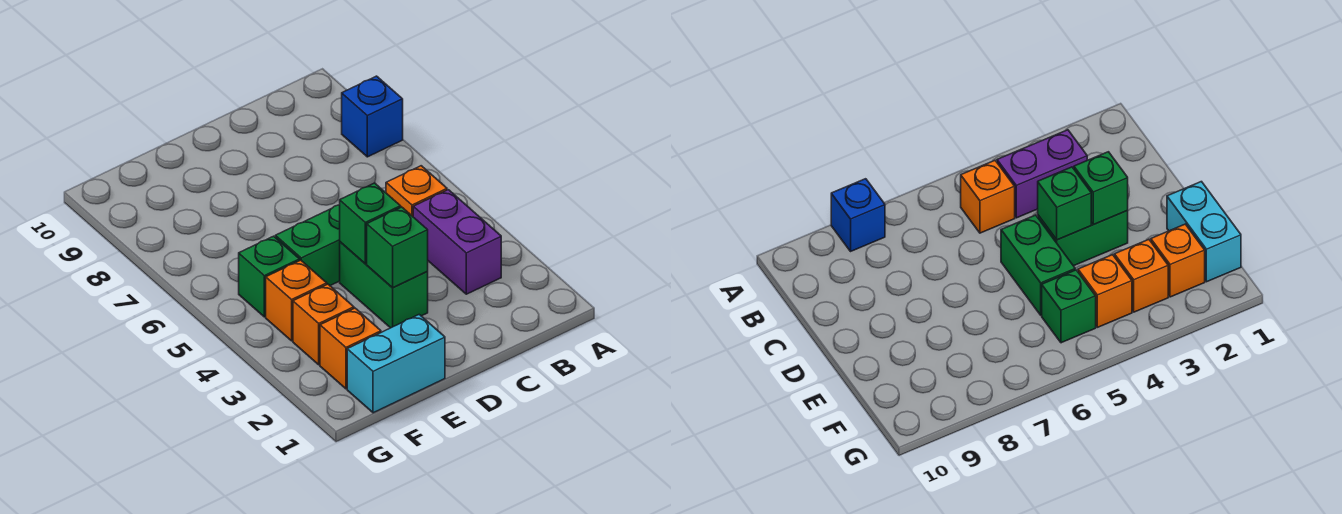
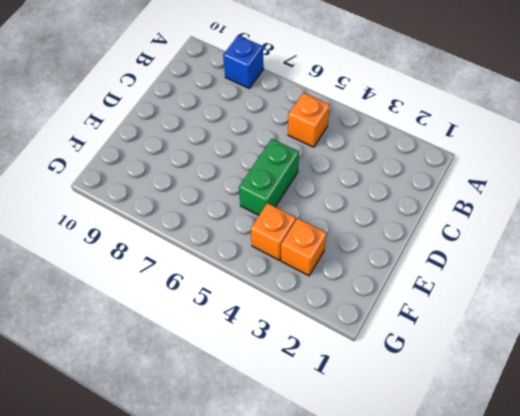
none -> purple 1x2 brick [413,190,501,294]
none -> green 1x2 brick [340,242,428,328]
none -> cyan 1x2 brick [347,315,445,413]

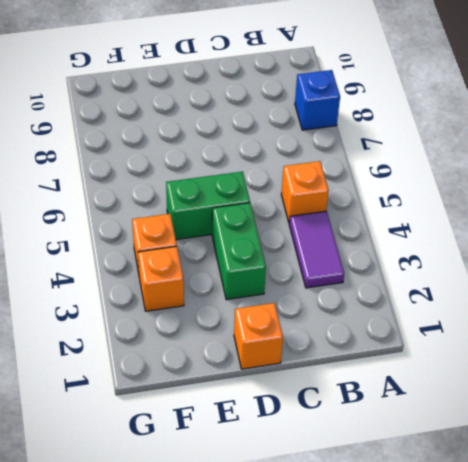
purple 1x2 tile [289,211,344,288] -> purple 1x2 brick [413,190,501,294]
orange 1x1 brick [234,303,283,369] -> orange 1x1 brick moved to [320,308,381,389]
none -> cyan 1x2 brick [347,315,445,413]
none -> green 1x1 brick [239,236,300,317]
none -> green 1x1 brick [367,207,428,288]

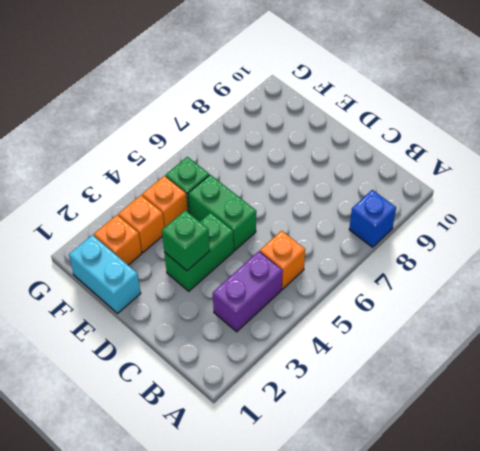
none -> green 1x1 brick [340,183,401,264]

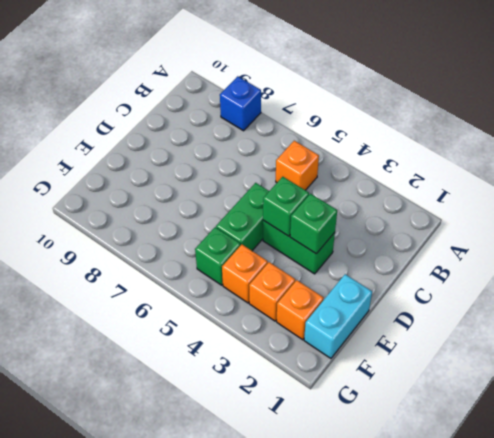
none -> purple 1x2 brick [413,190,501,294]

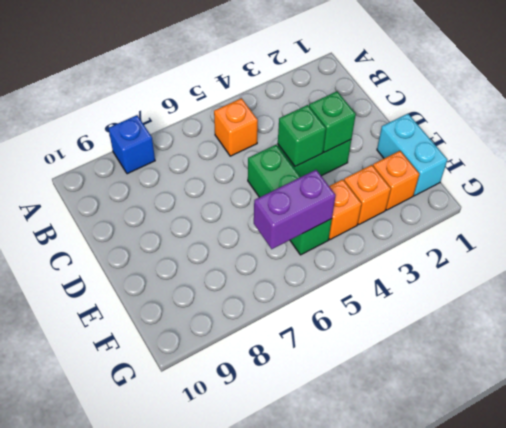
purple 1x2 brick [254,170,336,249] -> purple 1x2 brick moved to [413,190,501,294]

